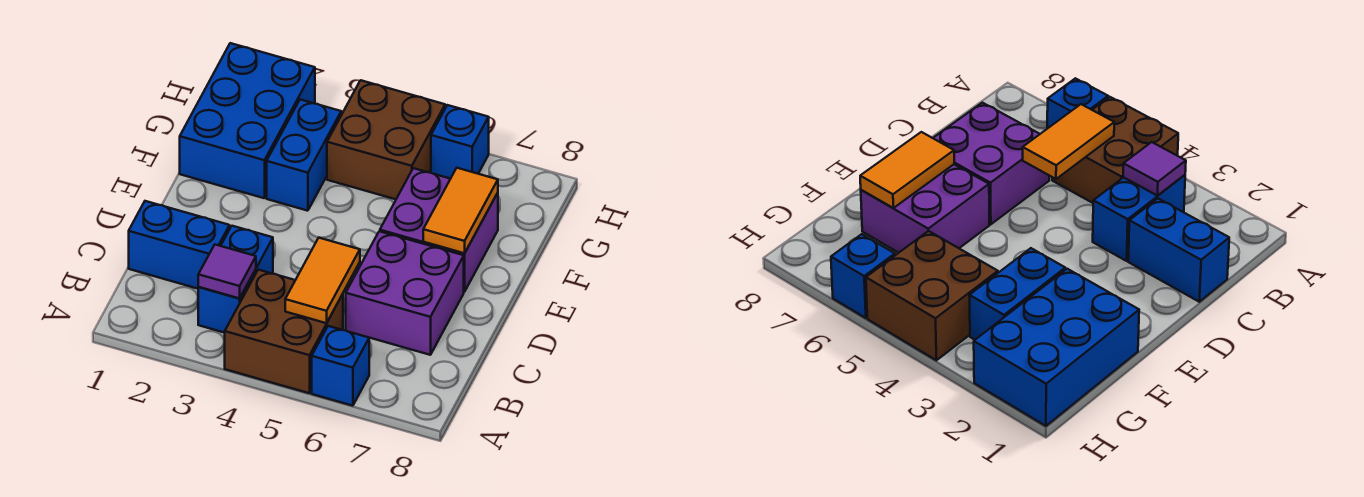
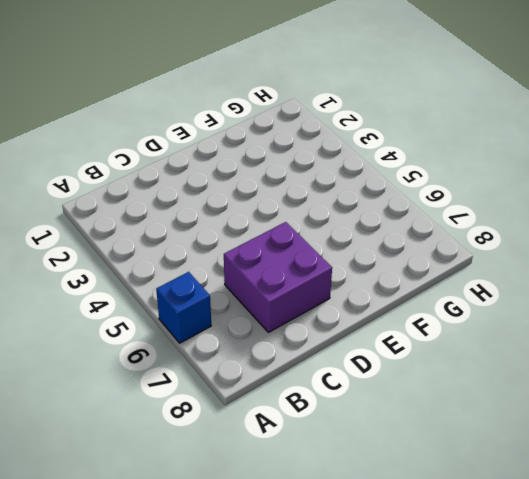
none -> brown 2x2 brick [225,270,343,393]
none -> blue 1x2 brick [198,226,273,333]
none -> blue 1x2 brick [129,201,230,289]

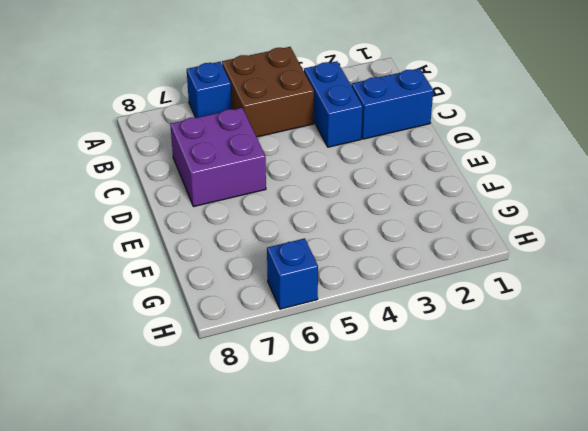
none -> purple 2x2 brick [380,168,498,292]
none -> blue 2x3 brick [180,43,315,198]
none -> blue 1x2 brick [267,100,341,211]

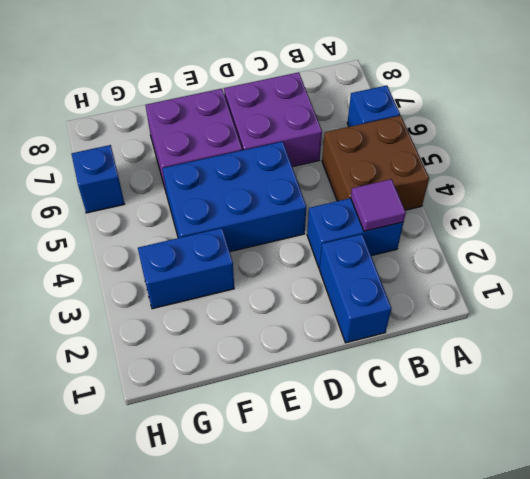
blue 2x3 brick [163,141,306,252] -> blue 2x3 brick moved to [180,43,315,198]
none -> brown 2x2 brick [327,80,445,199]
none -> orange 1x2 tile [285,238,360,323]
none -> orange 1x2 tile [423,168,498,253]

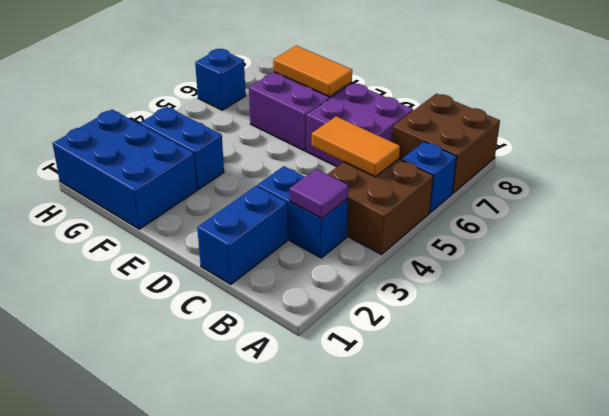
brown 2x2 brick [392,94,500,193] -> brown 2x2 brick moved to [327,80,445,199]

